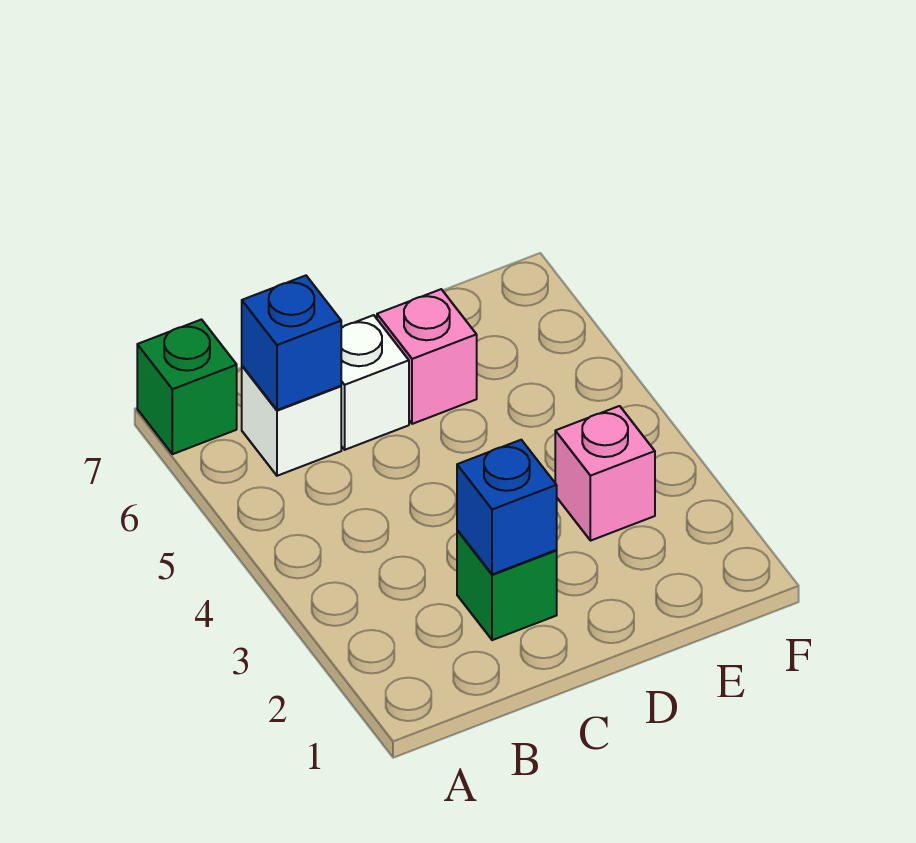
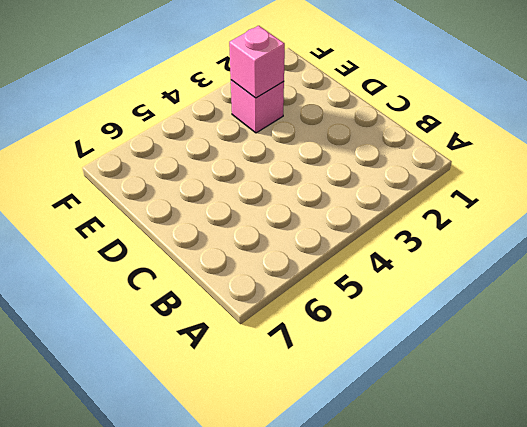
pink 1x1 brick [229,26,285,98] -> pink 1x1 brick moved to [377,289,477,424]
none -> green 1x1 brick [137,320,237,454]
none -> white 1x1 brick [242,366,341,476]

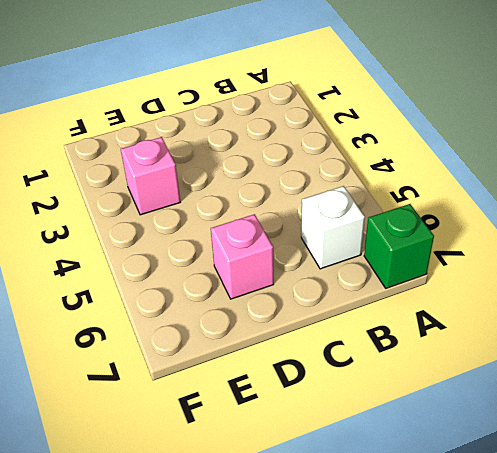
none -> green 1x1 brick [457,530,557,640]
none -> white 1x1 brick [341,315,409,450]

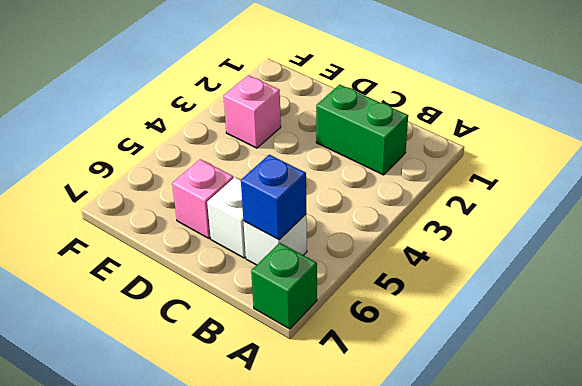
green 1x2 brick [316,85,408,175] -> green 1x1 brick [457,530,557,640]
none -> blue 1x1 brick [457,440,557,574]

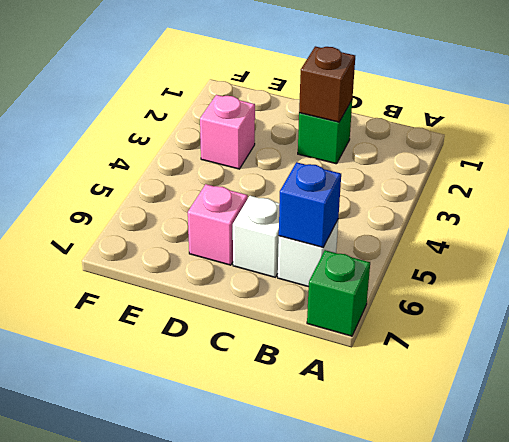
brown 1x1 brick [299,46,355,122] -> blue 1x1 brick [457,440,557,574]

